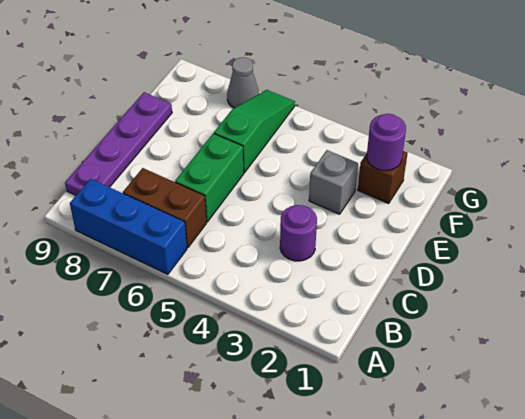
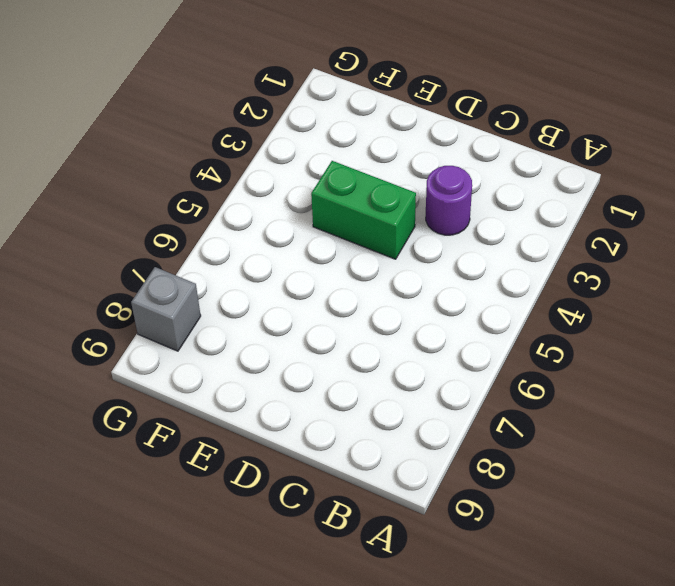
green 1x2 brick [311,161,416,259] -> green 1x2 brick moved to [175,133,244,222]
grey 1x1 brick [131,267,201,351] -> grey 1x1 brick moved to [309,150,358,214]
none -> blue 1x3 brick [70,179,187,274]
none -> brown 1x2 brick [123,168,207,248]

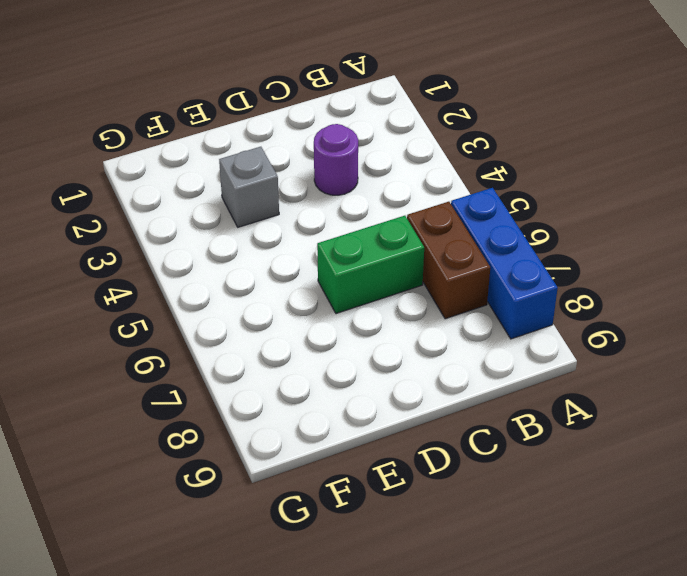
none -> purple 1x4 plate [65,92,172,195]
none -> green 1x3 slope [214,90,295,173]

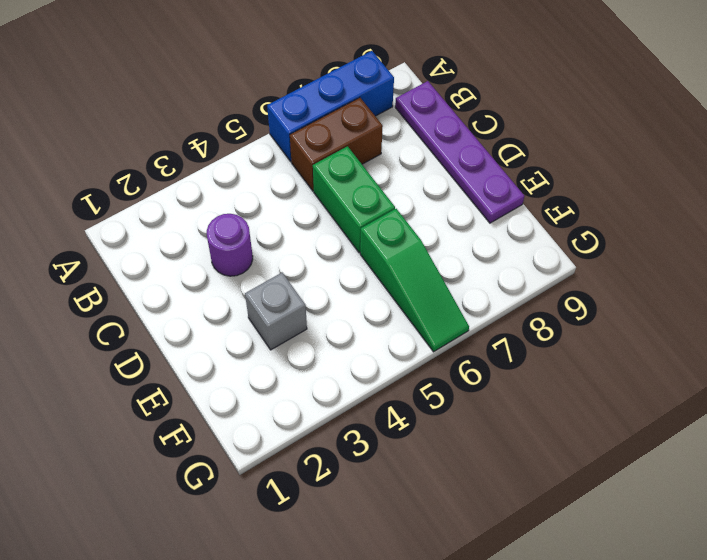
none -> brown 1x1 brick [358,151,408,203]
none -> grey 1x1 cone [227,57,259,108]

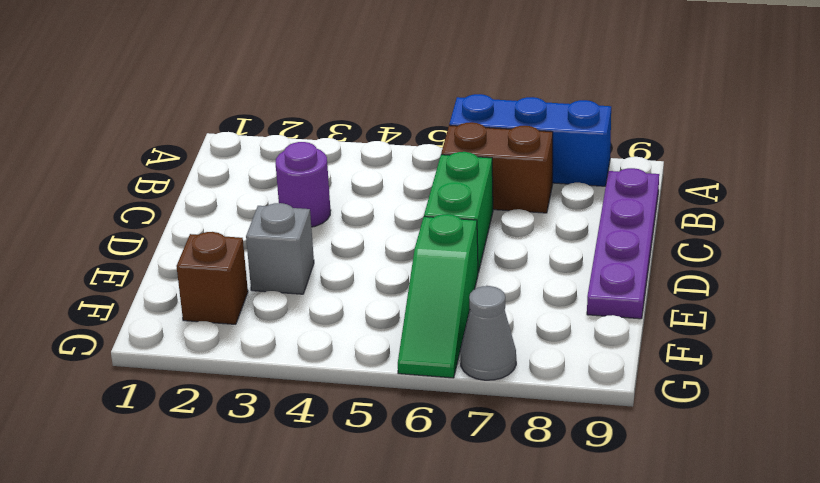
none -> purple 1x1 round brick [367,114,406,171]

